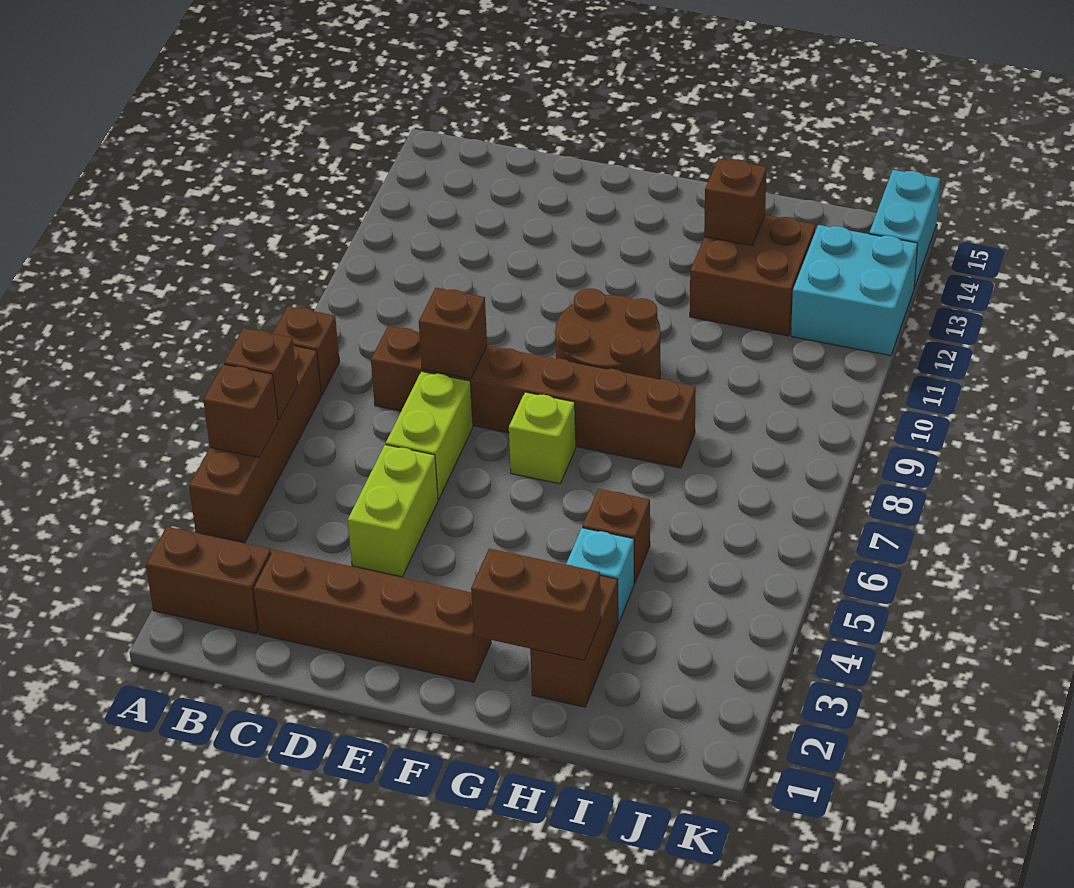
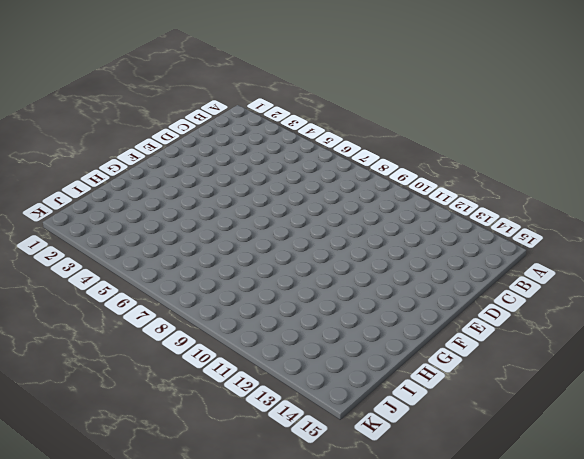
none -> brown 1x2 brick [146,527,271,634]
none -> brown 1x4 brick [189,345,321,543]
none -> brown 1x1 brick [273,306,340,395]

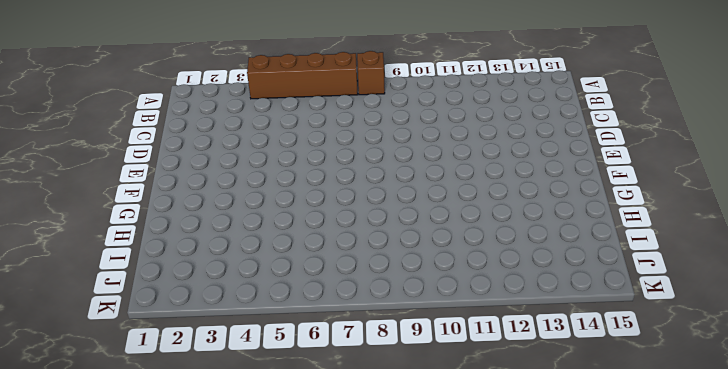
none -> brown 1x2 brick [146,527,271,634]
none -> brown 1x4 brick [253,550,491,682]
none -> brown 1x6 brick [371,326,696,468]

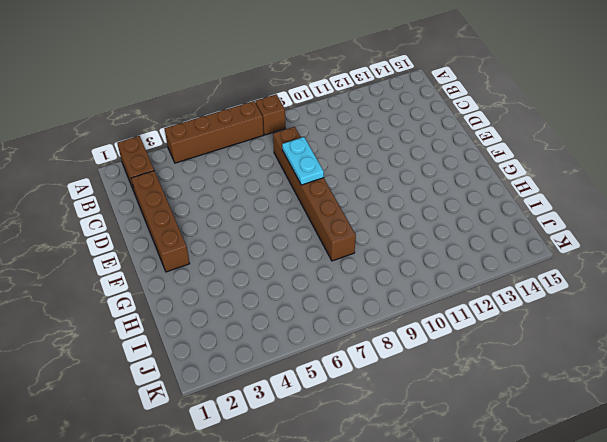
cyan 1x2 plate [282,137,324,185] -> brown 1x1 brick [419,288,487,379]
none -> lime 1x2 brick [348,445,438,577]
none -> lime 1x2 brick [386,371,473,500]
none -> lime 1x1 brick [509,392,576,484]

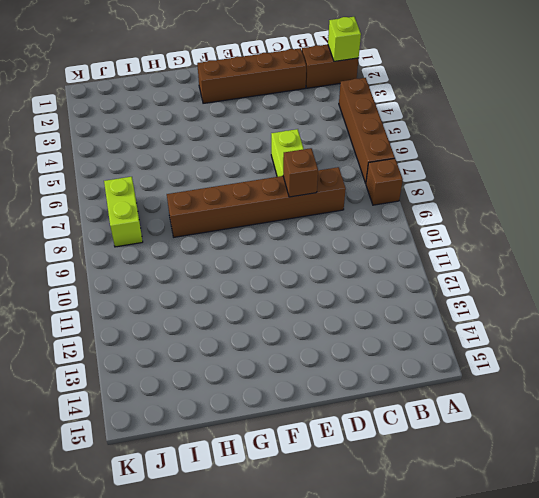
lime 1x1 brick [328,17,361,61] -> lime 1x1 brick moved to [509,392,576,484]
lime 1x2 brick [104,177,143,247] -> lime 1x2 brick moved to [348,445,438,577]
none -> brown 2x2 round brick [555,289,660,379]
none -> brown 1x2 brick [530,575,618,707]
none -> cyan 1x1 brick [566,528,634,624]

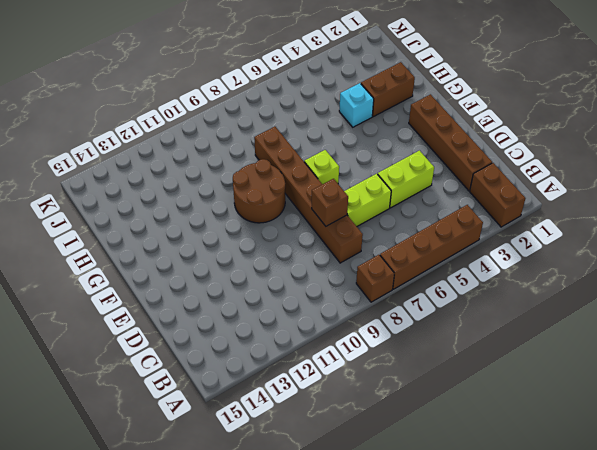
none -> brown 1x1 brick [582,489,650,583]
none -> brown 2x2 brick [690,215,816,336]
none -> cyan 2x2 brick [791,225,918,356]

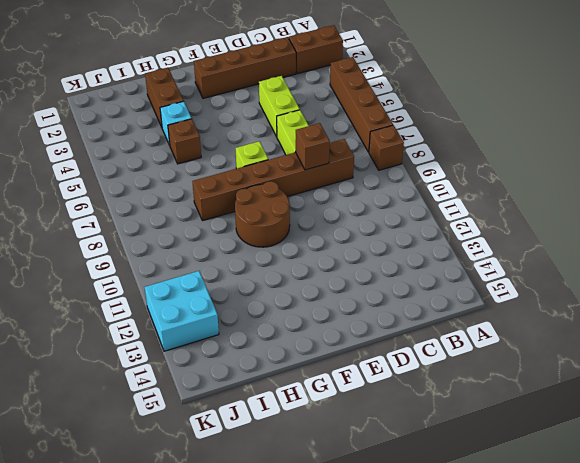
none -> brown 2x2 brick [690,215,816,336]
none -> cyan 1x2 brick [869,170,940,288]
none -> brown 1x1 brick [203,364,278,458]

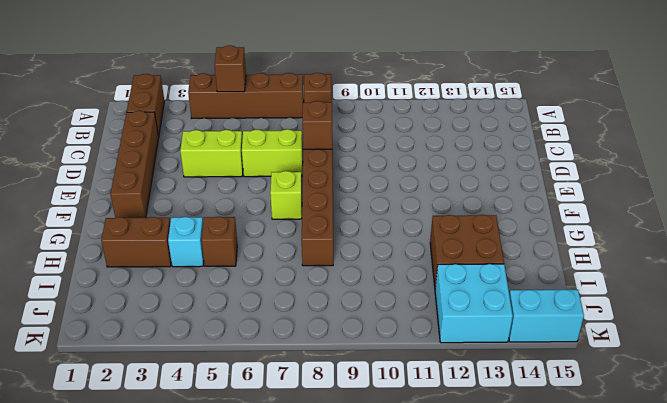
none -> brown 2x2 round brick [555,289,660,379]
none -> brown 1x1 brick [224,328,298,420]
none -> brown 1x2 brick [471,549,601,660]

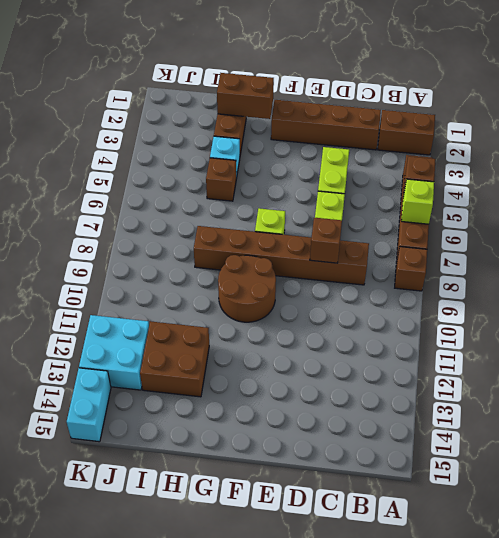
lime 1x1 brick [401,179,434,224] -> brown 1x1 brick [224,328,298,420]
none -> brown 1x1 brick [704,158,767,246]

